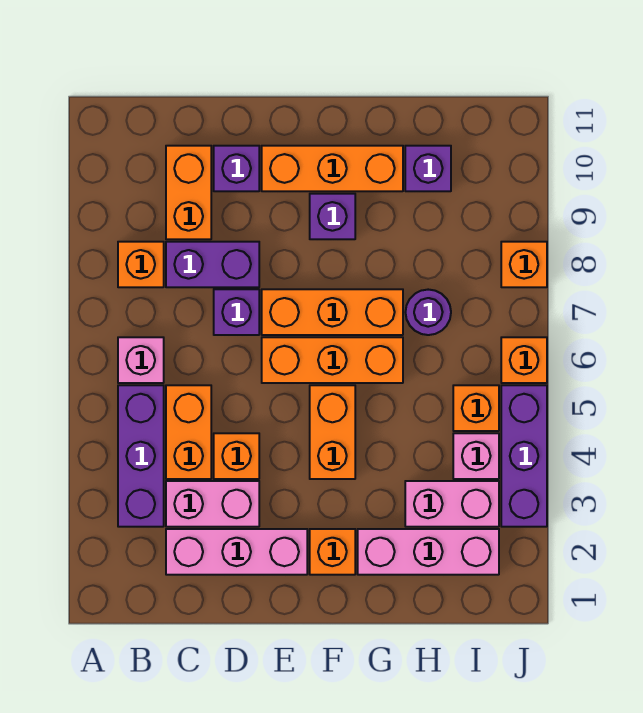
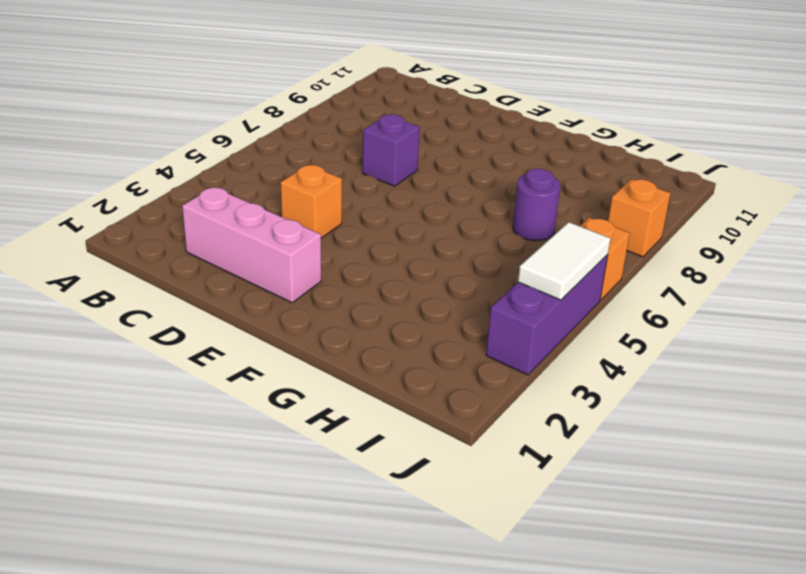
white 1x2 tile [518,222,610,300] -> none
none -> purple 1x3 brick [118,385,164,527]
none -> pink 1x1 brick [118,337,164,383]
none -> orange 1x1 brick [118,242,164,287]

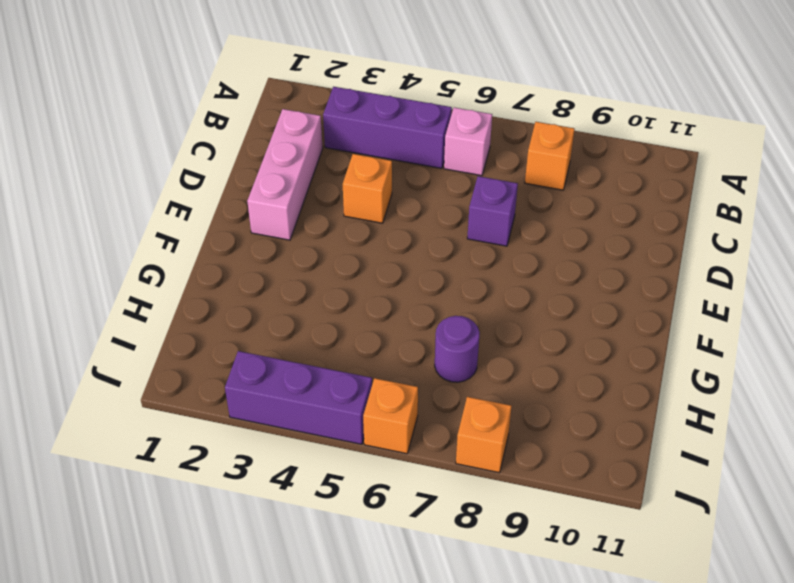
none -> pink 1x2 brick [166,481,259,527]
none -> orange 1x2 brick [166,385,211,479]
none -> purple 1x2 brick [166,242,259,287]

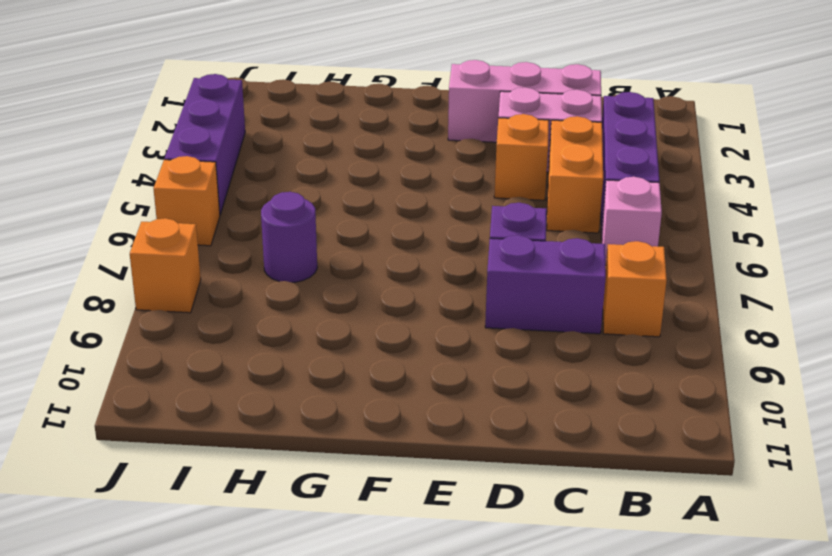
none -> orange 1x2 brick [166,146,211,239]
none -> purple 1x1 brick [214,146,259,191]
none -> orange 1x3 brick [262,337,403,383]

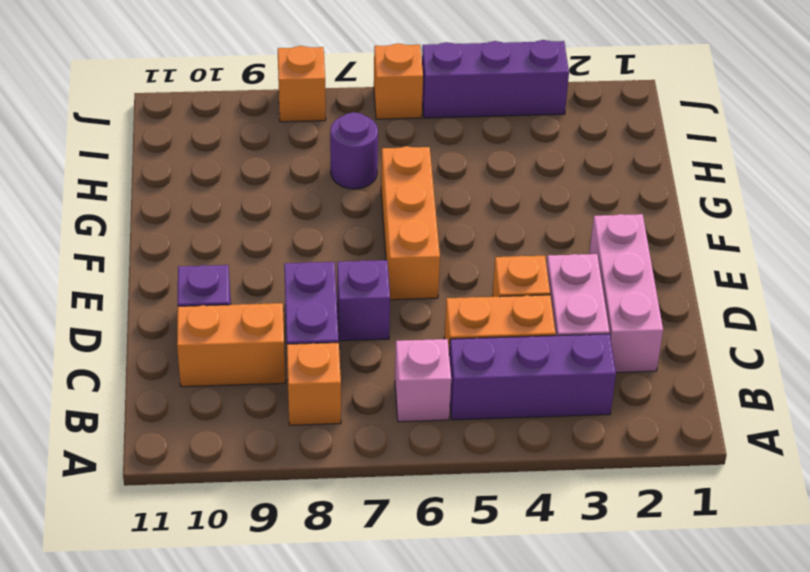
none -> orange 1x3 brick [262,289,403,335]
none -> orange 1x3 brick [262,146,403,191]
none -> orange 1x1 brick [310,529,355,575]

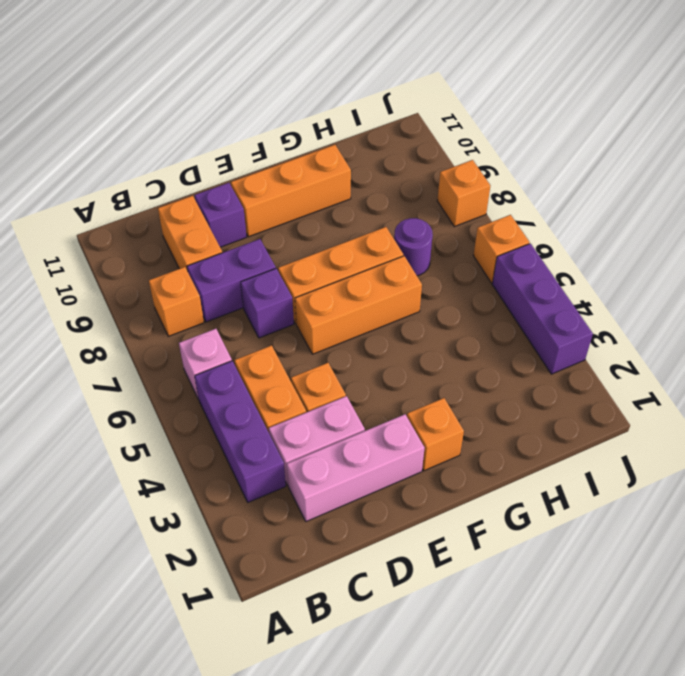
none -> orange 1x2 brick [310,385,355,479]
none -> purple 1x1 brick [310,194,355,239]
none -> pink 1x3 brick [358,529,499,575]

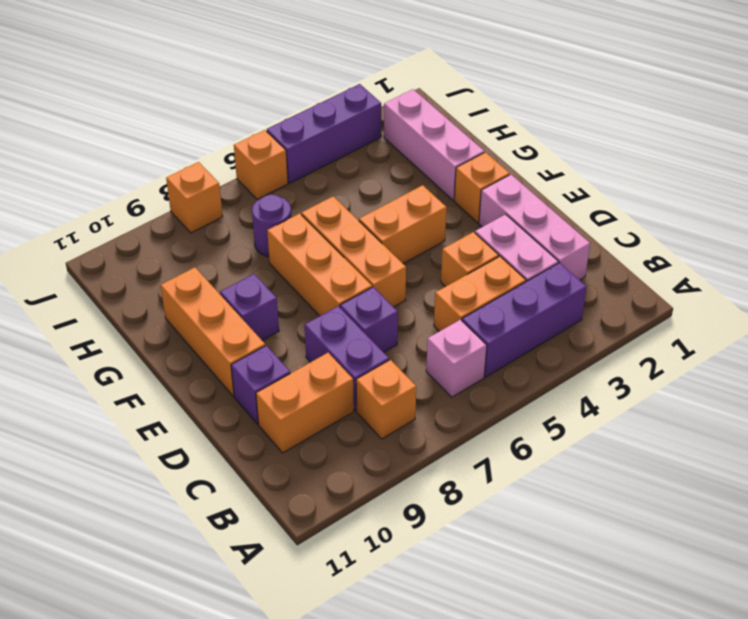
none -> pink 1x2 brick [405,481,499,527]
none -> purple 1x1 brick [405,146,451,191]
none -> pink 1x1 brick [453,433,499,479]

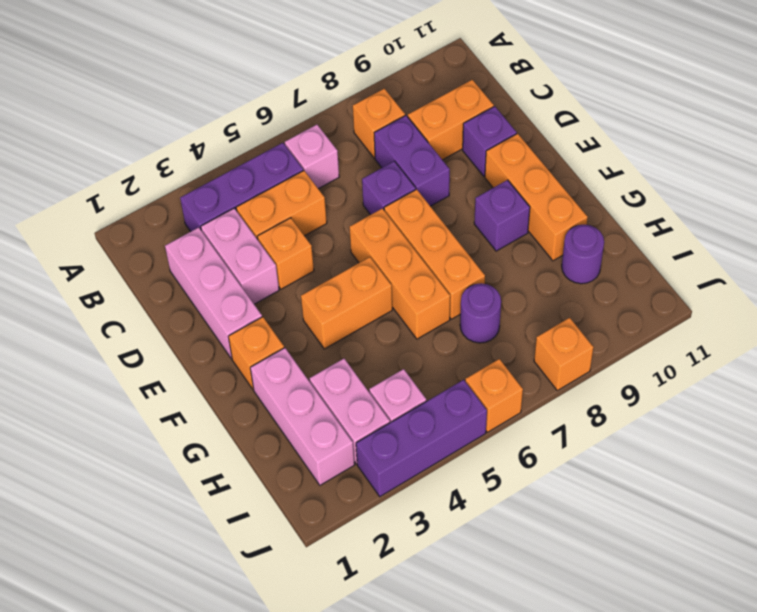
purple 1x1 round brick [562,225,604,284] -> purple 1x1 brick [405,146,451,191]
none -> orange 1x1 brick [453,385,499,431]

